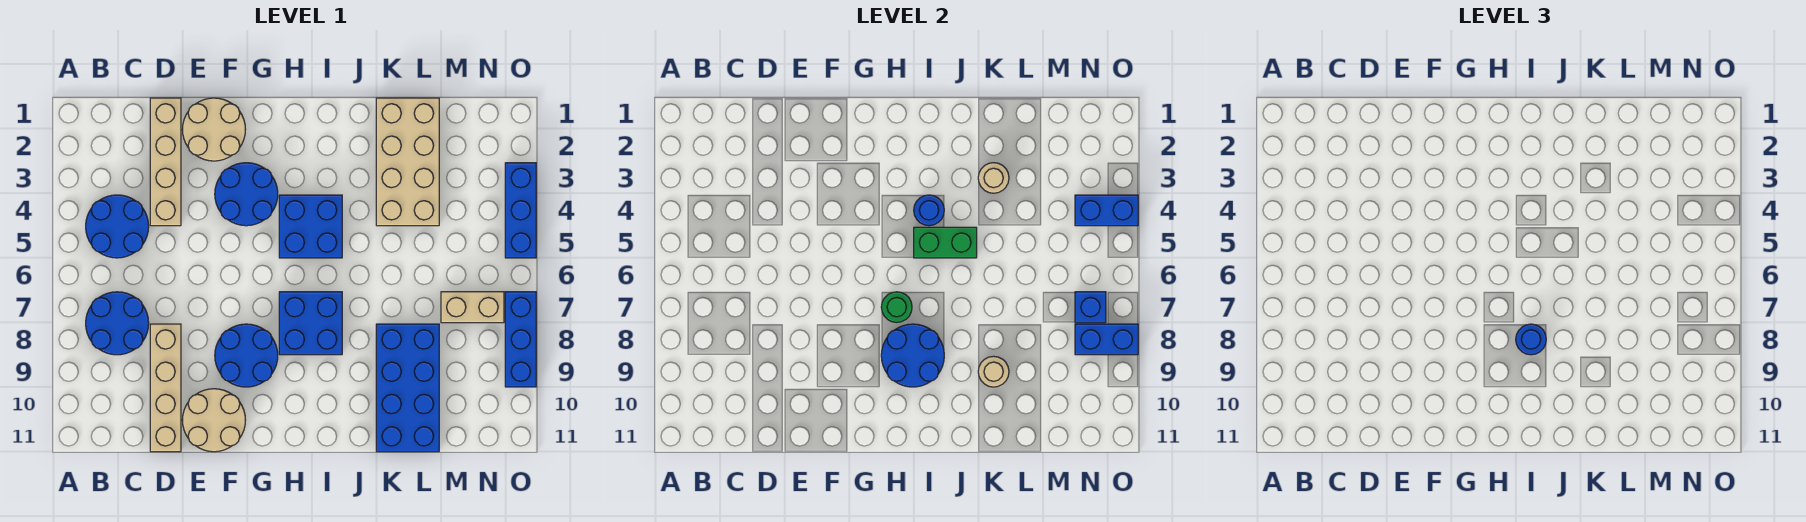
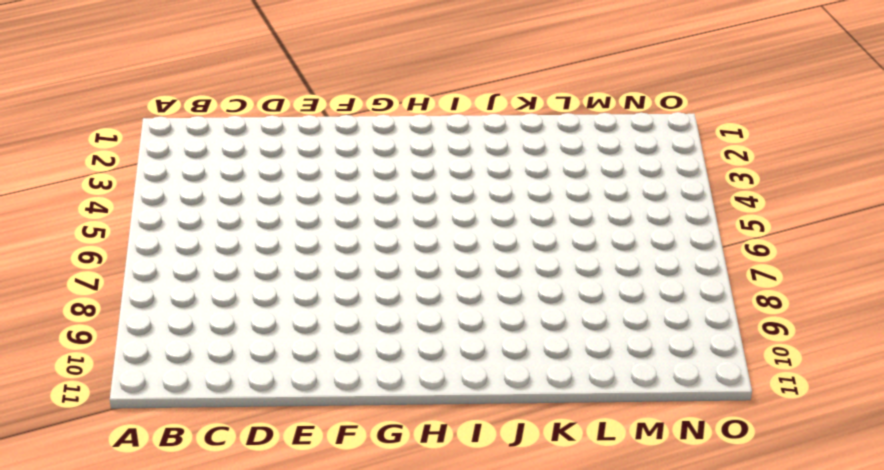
none -> blue 2x2 round brick [86,195,149,258]
none -> blue 2x2 round brick [86,292,149,355]
none -> tan 1x4 brick [150,98,181,226]

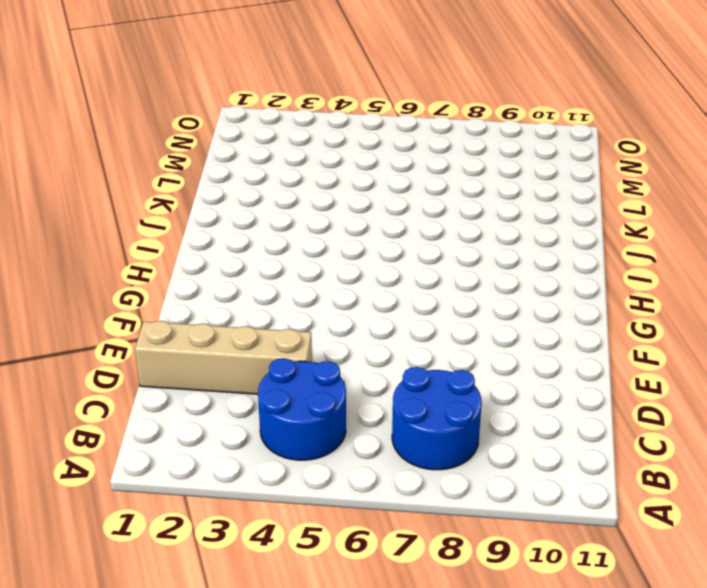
none -> tan 1x4 brick [150,324,181,452]
none -> tan 2x2 round brick [182,98,245,161]
none -> tan 2x2 round brick [182,389,245,452]

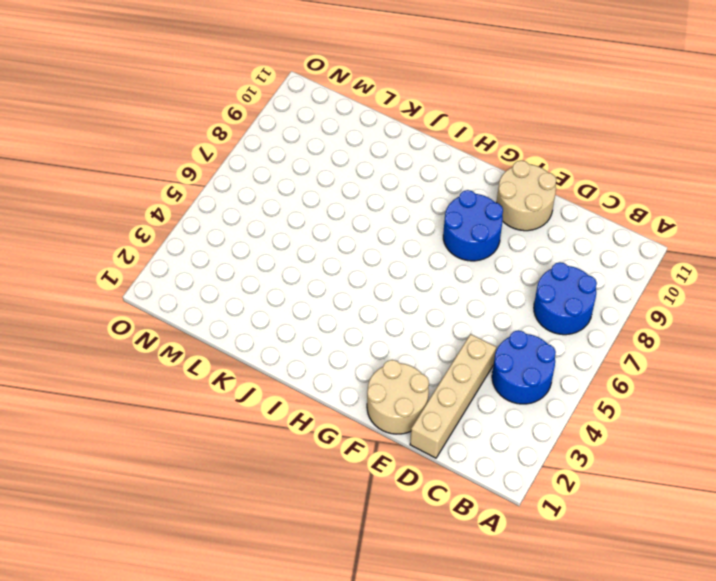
none -> tan 1x4 brick [150,324,181,452]
none -> blue 2x2 round brick [215,163,278,226]
none -> blue 2x2 brick [279,195,342,258]

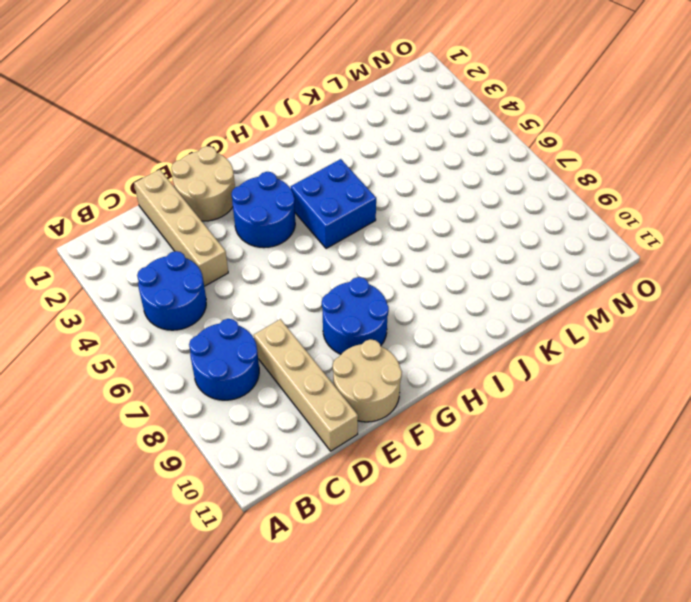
none -> blue 2x2 brick [279,292,342,355]
none -> tan 2x4 brick [376,98,439,226]
none -> blue 2x4 brick [376,324,439,452]

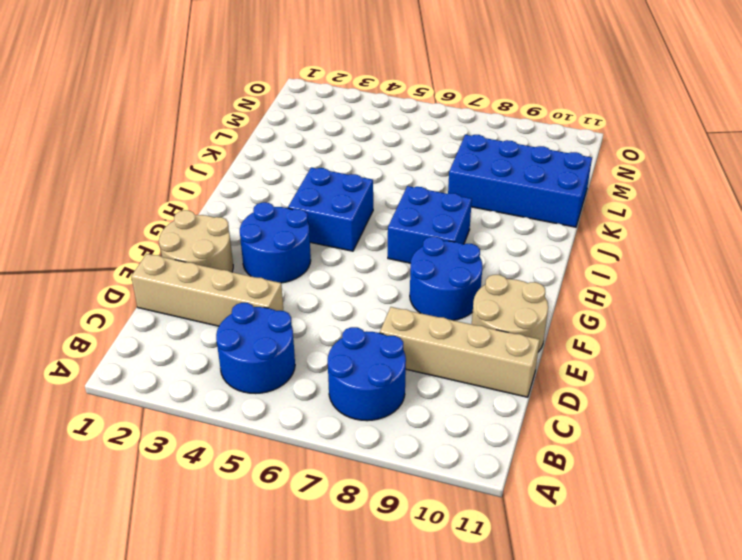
none -> tan 2x4 brick [376,98,439,226]
none -> tan 1x2 brick [441,292,504,323]
none -> blue 1x3 brick [505,163,536,258]

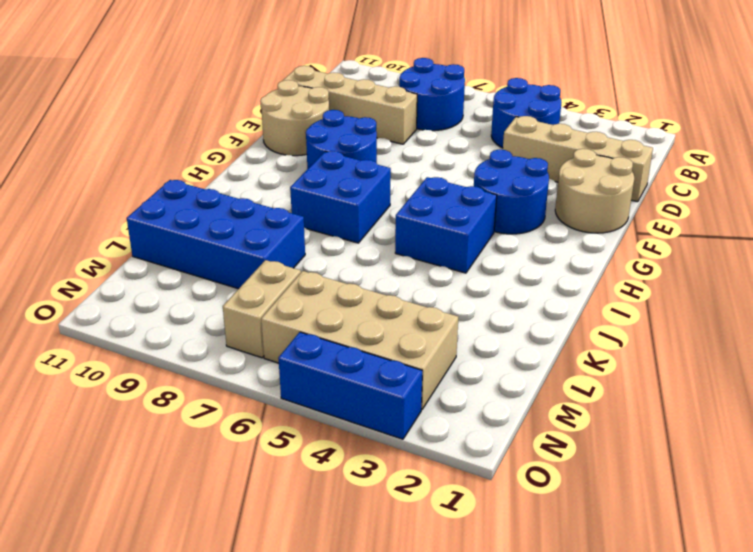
tan 2x4 brick [261,271,458,410] -> tan 2x4 brick moved to [376,98,439,226]
none -> blue 1x3 brick [505,292,536,387]
none -> green 1x1 round brick [881,292,912,322]
none -> blue 2x2 round brick [881,324,944,387]

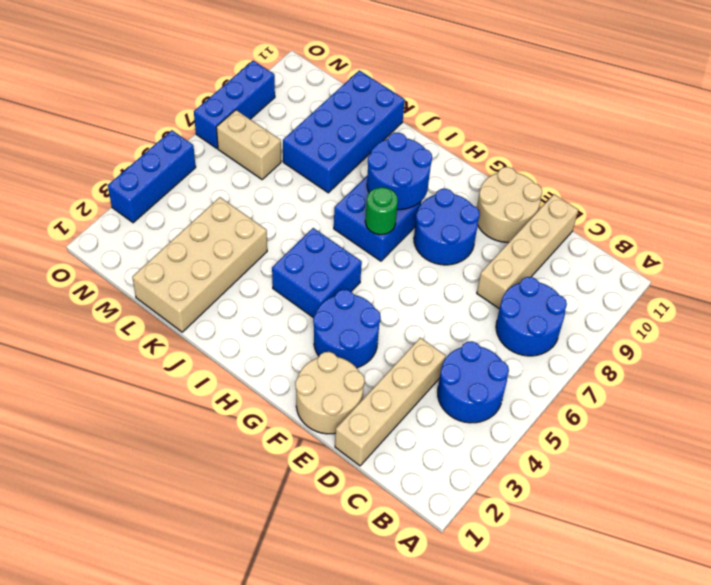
none -> blue 1x1 round brick [914,195,944,226]
none -> green 1x2 brick [914,227,977,258]
none -> tan 1x1 round brick [978,163,1009,193]

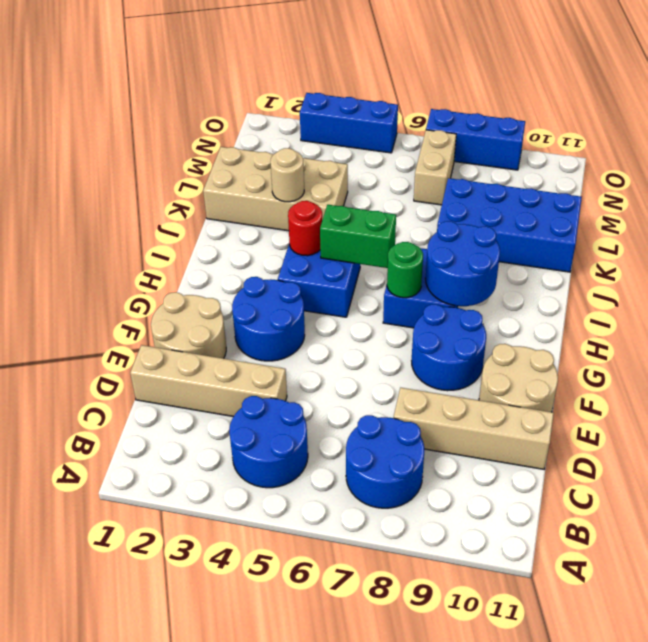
red 1x1 round brick [288,201,322,256] -> blue 1x1 round brick [914,195,944,226]
green 1x2 brick [320,205,396,268] -> green 1x2 brick turned to [914,227,977,258]
none -> tan 1x1 round brick [978,356,1009,387]
none -> blue 1x2 brick [1075,195,1138,226]
none -> blue 1x1 brick [1075,292,1106,323]

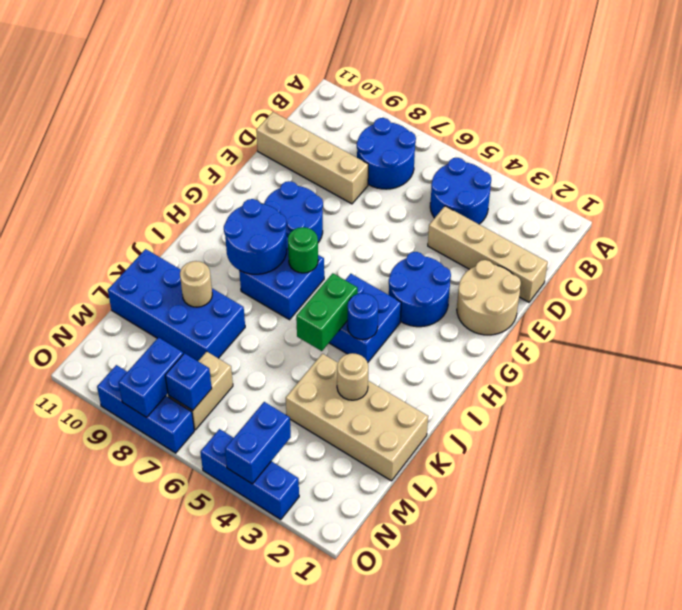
none -> tan 2x2 round brick [182,389,245,452]
none -> blue 1x1 round brick [1516,324,1546,355]

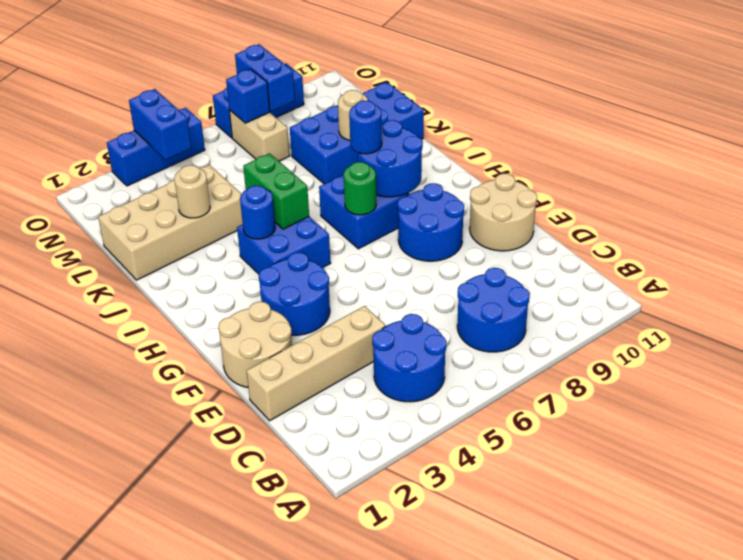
none -> tan 1x4 brick [150,324,181,452]

